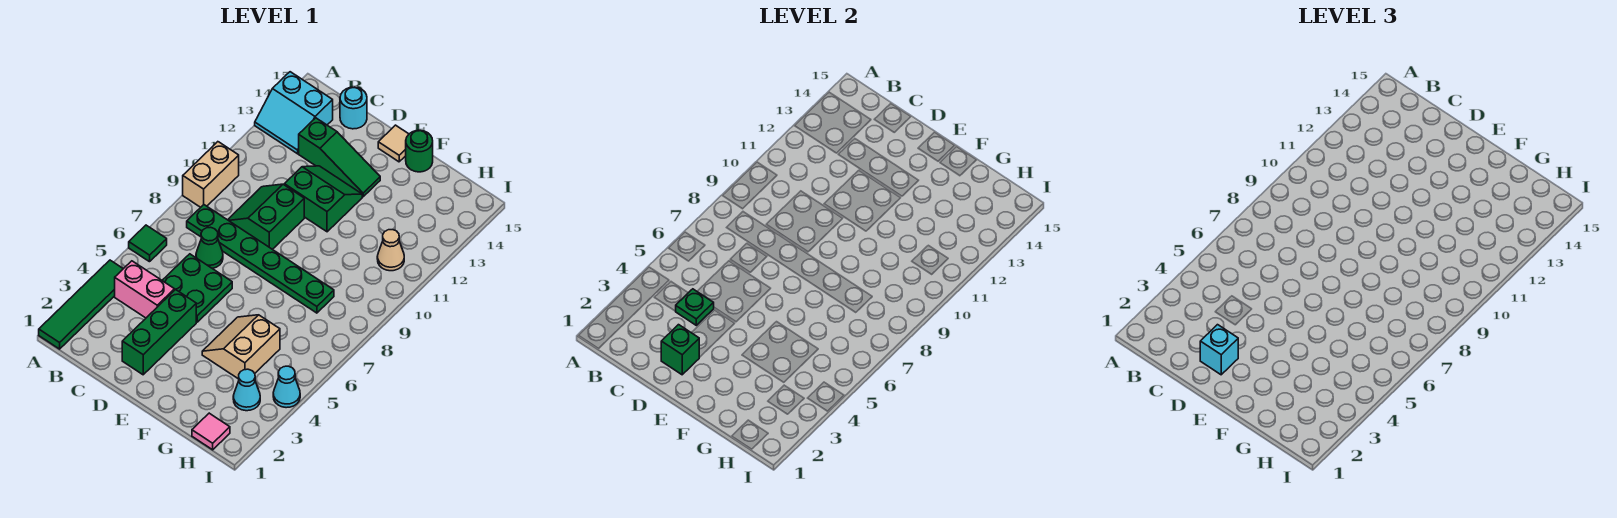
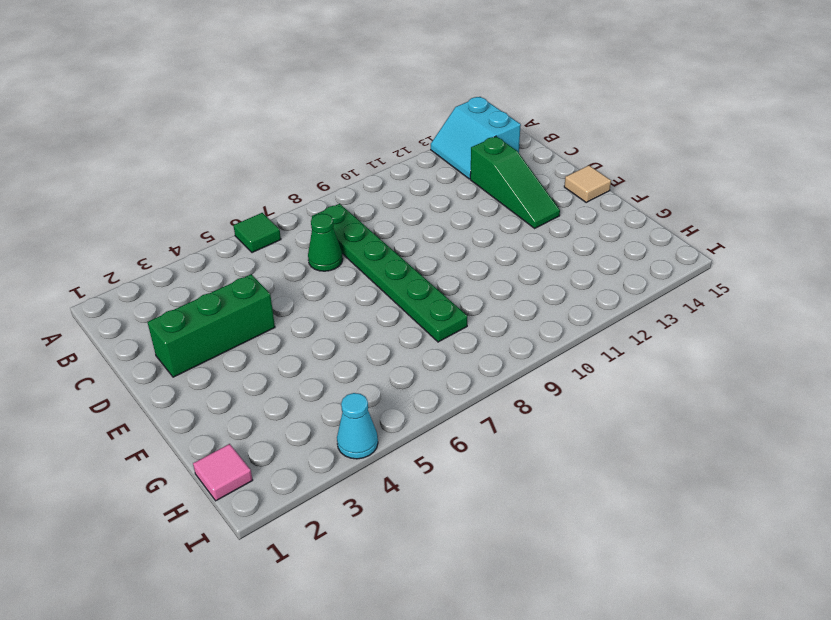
none -> green 1x4 tile [39,260,123,349]
none -> tan 1x2 brick [183,142,239,207]
none -> pink 1x2 brick [115,261,175,318]

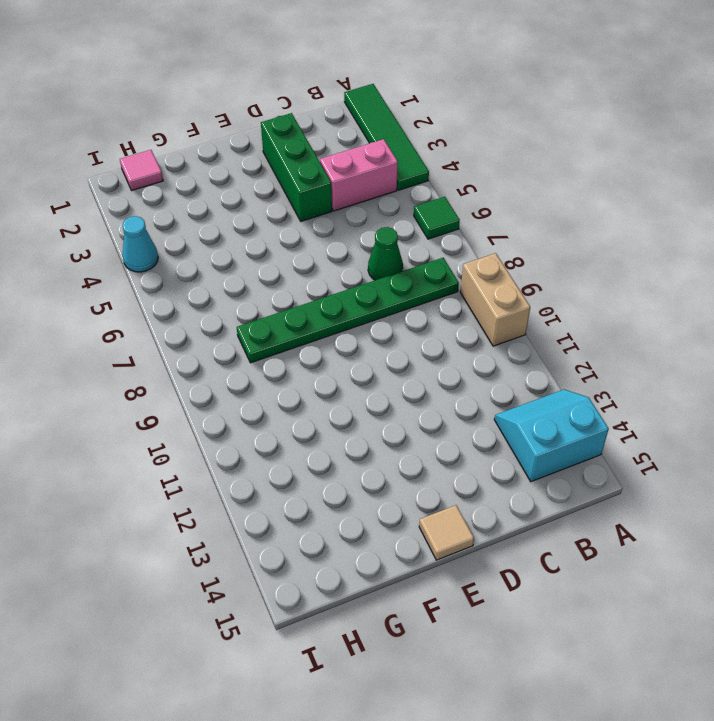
none -> green 2x2 plate [162,254,232,322]
none -> green 2x2 slope [228,184,304,249]
none -> green 1x3 slope [299,118,380,197]

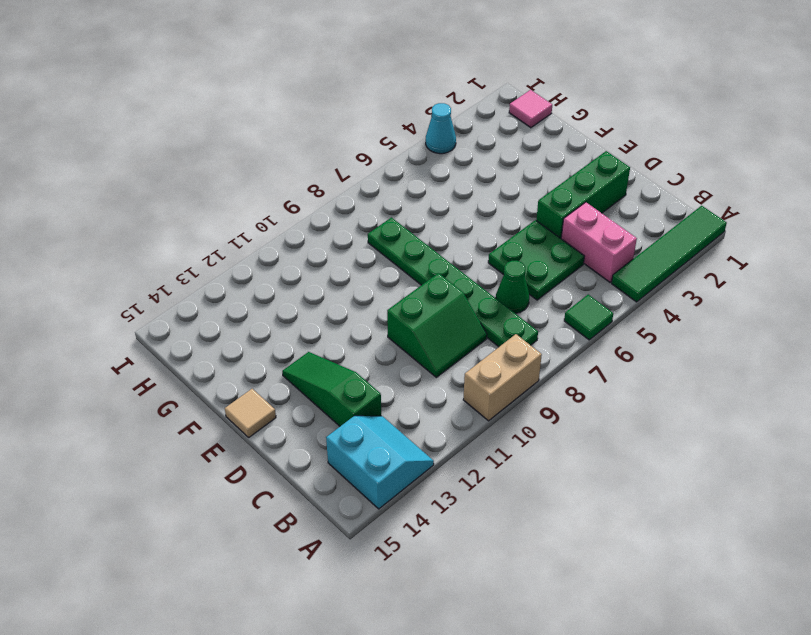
none -> cyan 1x1 round brick [340,87,367,129]
none -> green 2x2 slope [284,166,362,232]
none -> tan 2x2 slope [202,315,280,379]

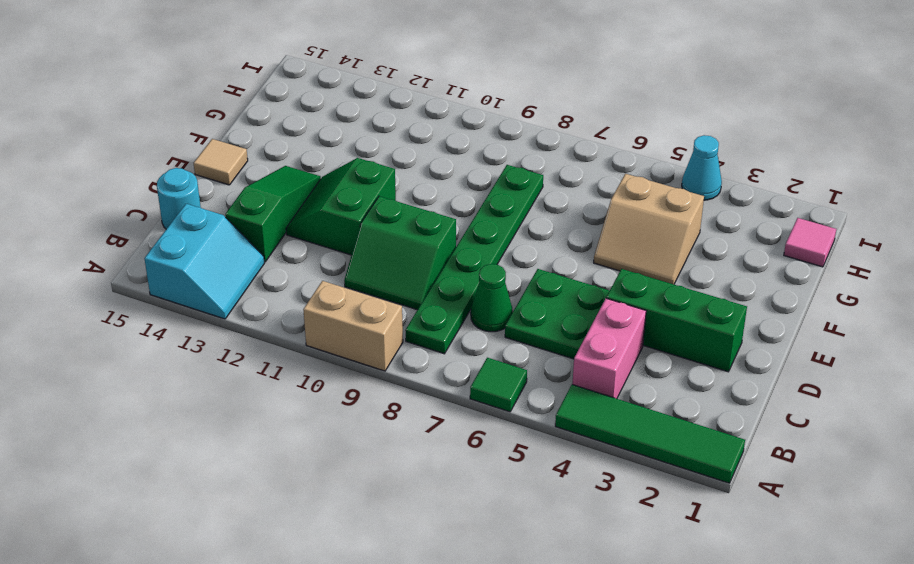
none -> green 1x1 round brick [406,130,433,172]
none -> cyan 1x1 cone [233,369,260,411]
none -> tan 1x1 cone [377,230,404,271]

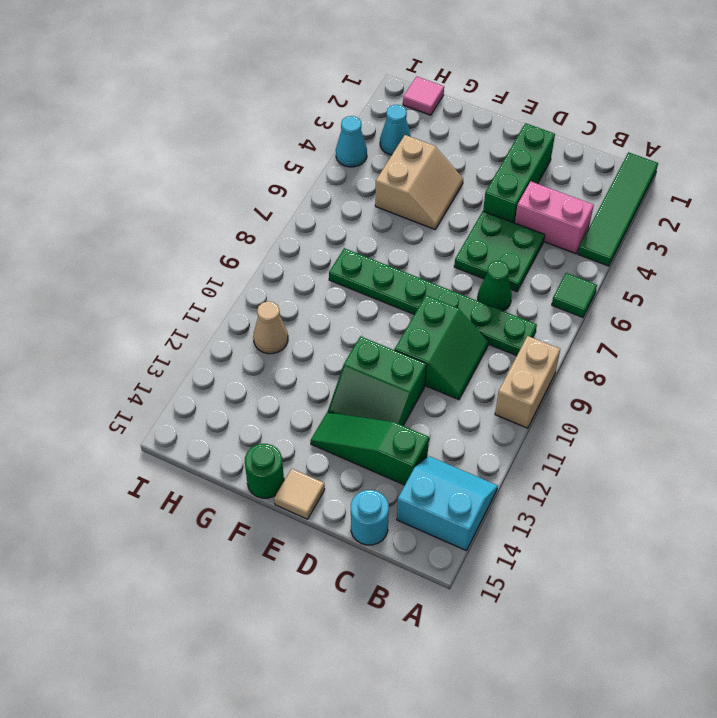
none -> green 1x1 plate [676,289,714,325]
none -> green 1x1 brick [661,325,699,375]
none -> cyan 1x1 brick [1200,325,1238,375]

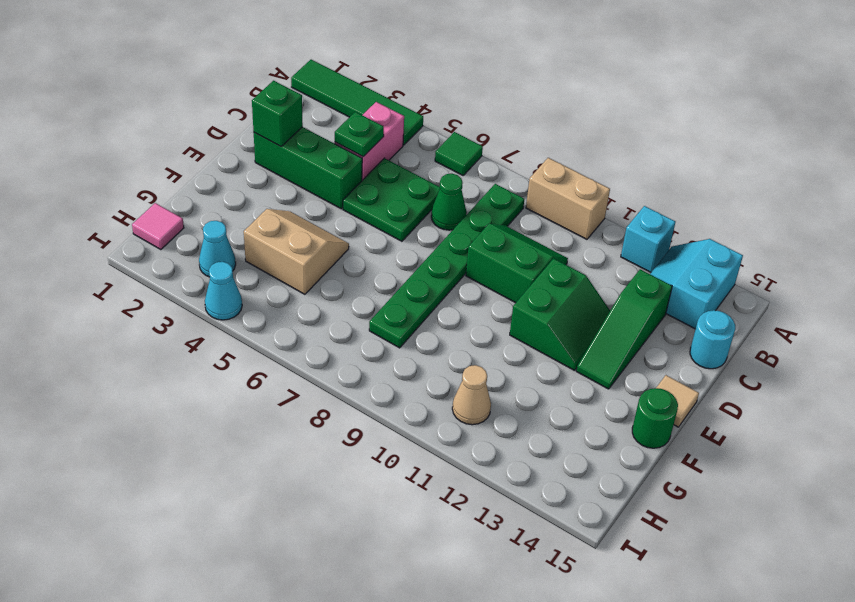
cyan 1x1 brick [621,206,675,272] -> cyan 1x1 brick moved to [1200,325,1238,375]

